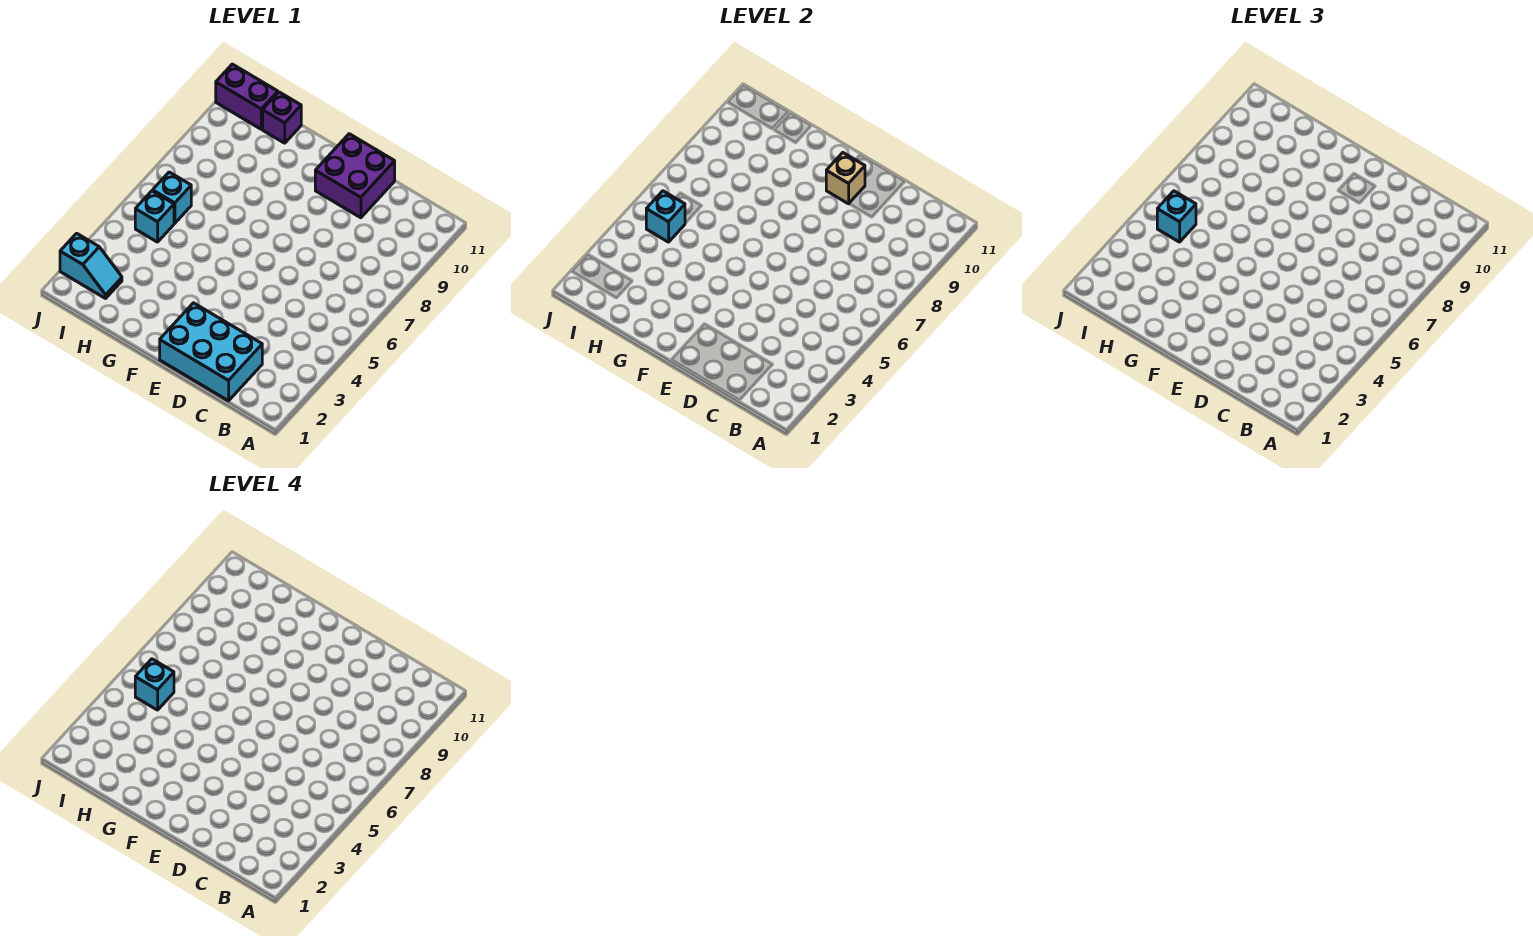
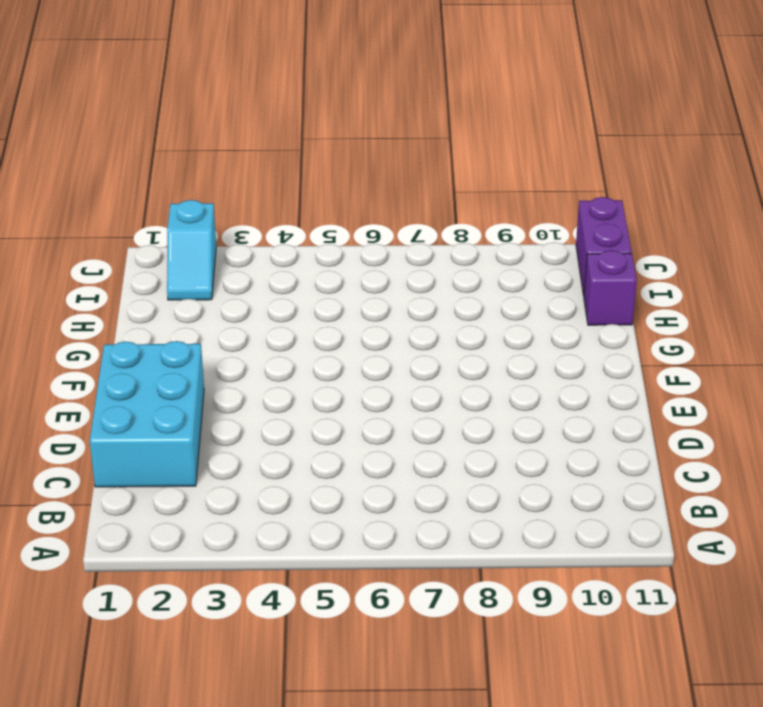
none -> purple 2x2 brick [315,134,395,218]
none -> cyan 1x1 brick [135,191,174,242]

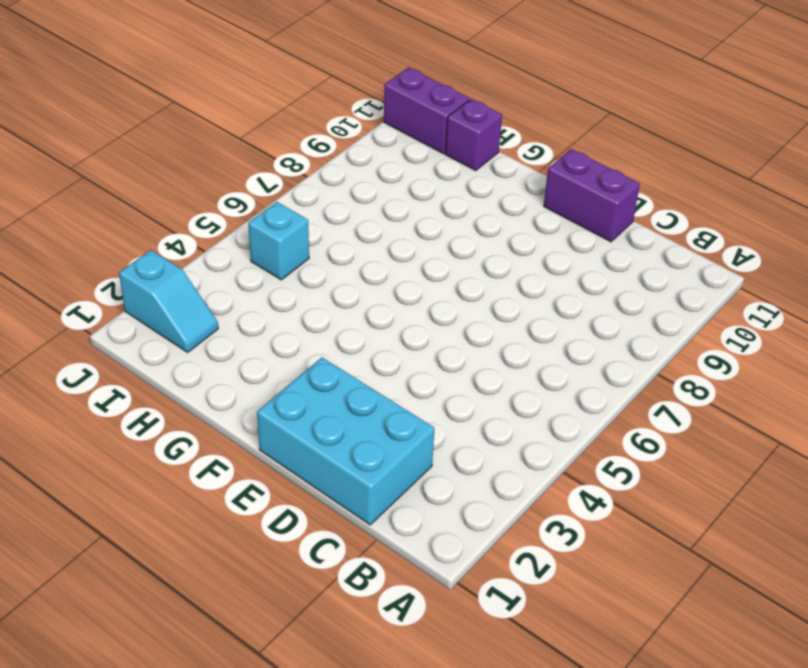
purple 1x2 brick [544,149,640,242] -> purple 2x2 brick [315,134,395,218]
none -> cyan 1x1 brick [153,172,191,223]
none -> tan 1x1 brick [826,153,865,204]

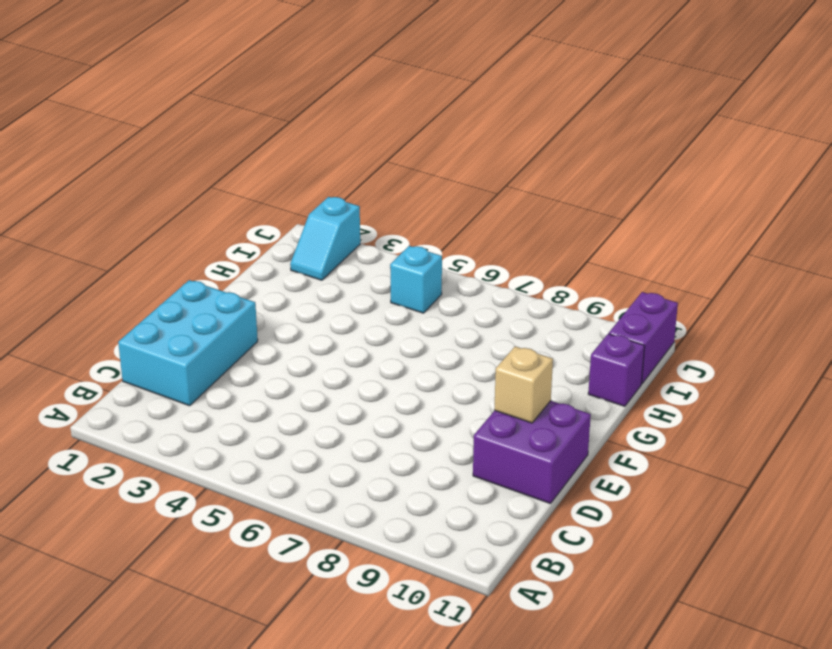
none -> cyan 1x1 brick [153,172,191,223]
none -> cyan 1x1 brick [646,191,685,242]

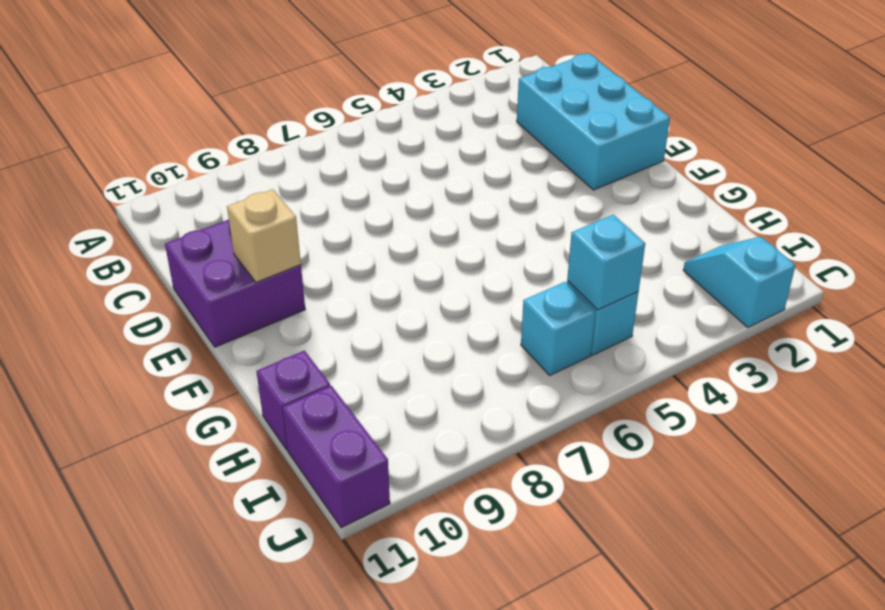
none -> cyan 1x1 brick [1157,191,1196,242]
none -> cyan 1x1 brick [135,659,174,710]

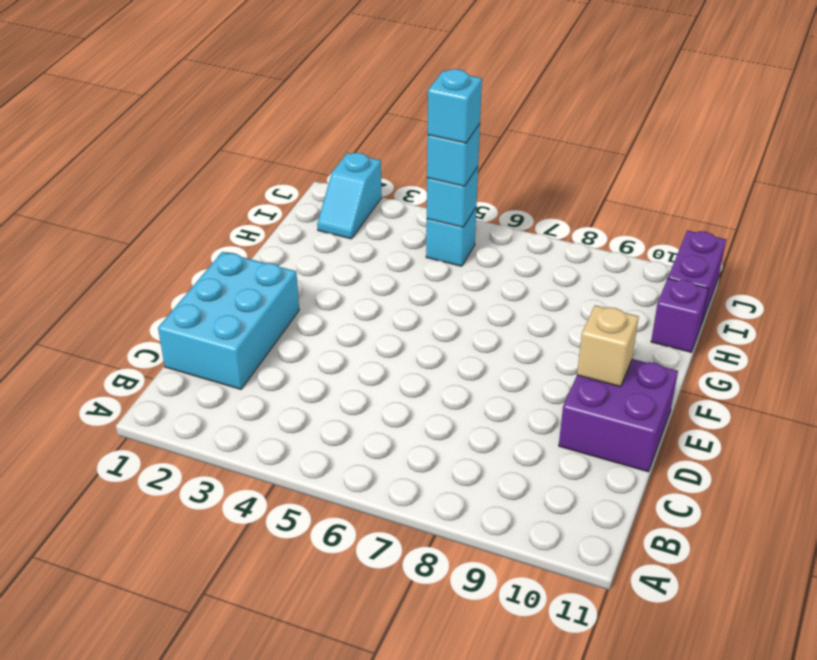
none -> cyan 1x1 brick [153,172,191,223]

